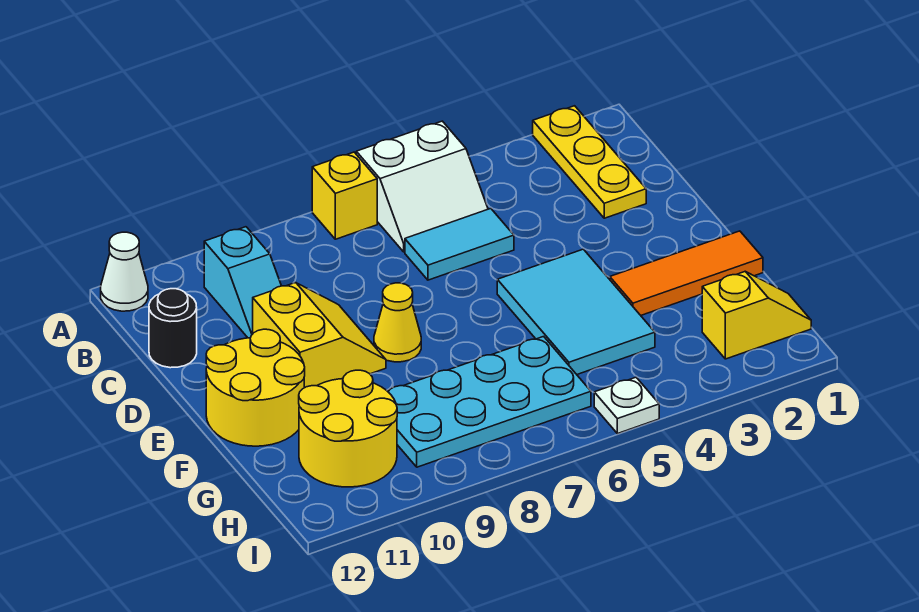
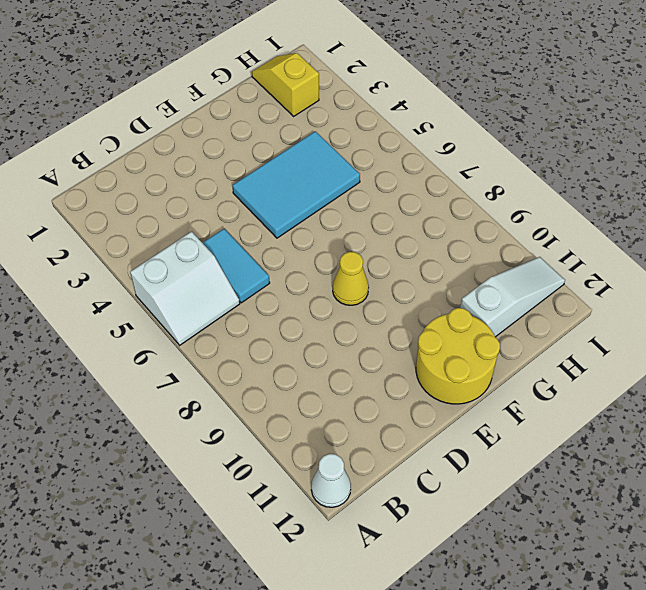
white 2x2 slope [130,232,240,345] -> white 2x2 slope turned to [356,121,488,252]
white 1x3 slope [460,257,565,337] -> yellow 2x2 round brick [299,370,397,487]
none -> yellow 1x3 plate [533,106,646,218]
none -> yellow 1x1 brick [312,152,377,239]
none -> cyan 1x2 slope [204,227,281,338]

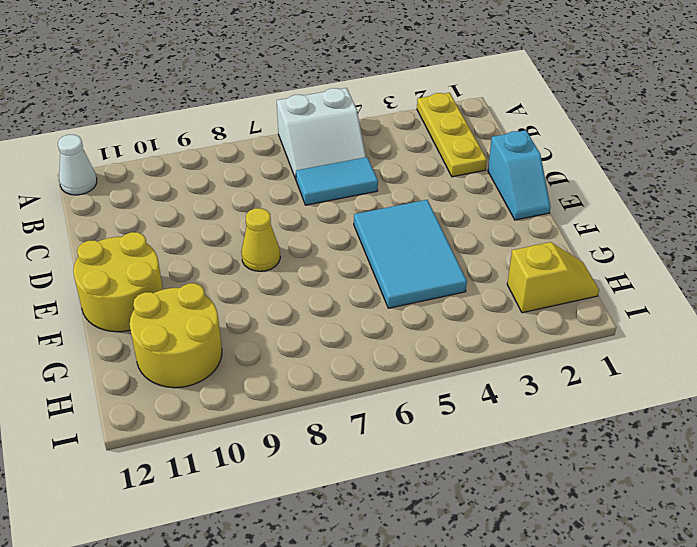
cyan 1x2 slope [488,130,550,220] -> cyan 1x2 slope moved to [204,227,281,338]
none -> yellow 1x1 brick [312,152,377,239]
none -> black 1x1 round brick [149,289,197,368]
none -> yellow 2x2 slope [253,283,386,388]

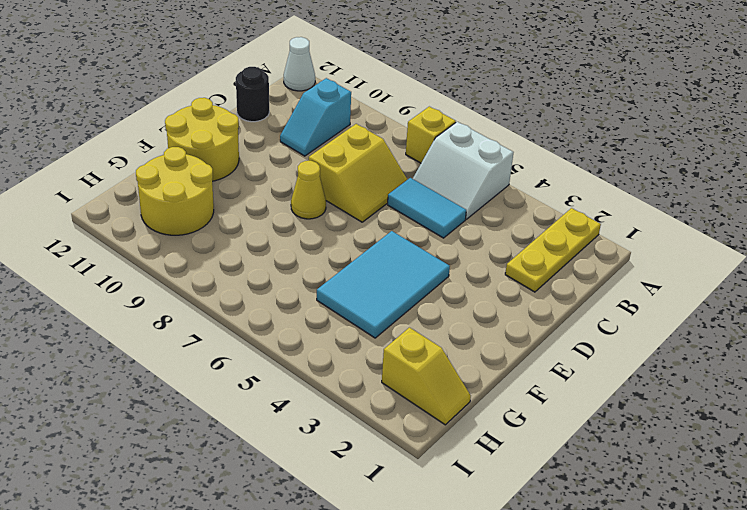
yellow 2x2 slope [309,124,407,222] -> yellow 2x2 slope moved to [253,283,386,388]
none -> orange 1x3 tile [610,231,763,315]
none -> cyan 2x4 plate [388,337,591,467]
none -> white 1x1 plate [594,377,659,434]

